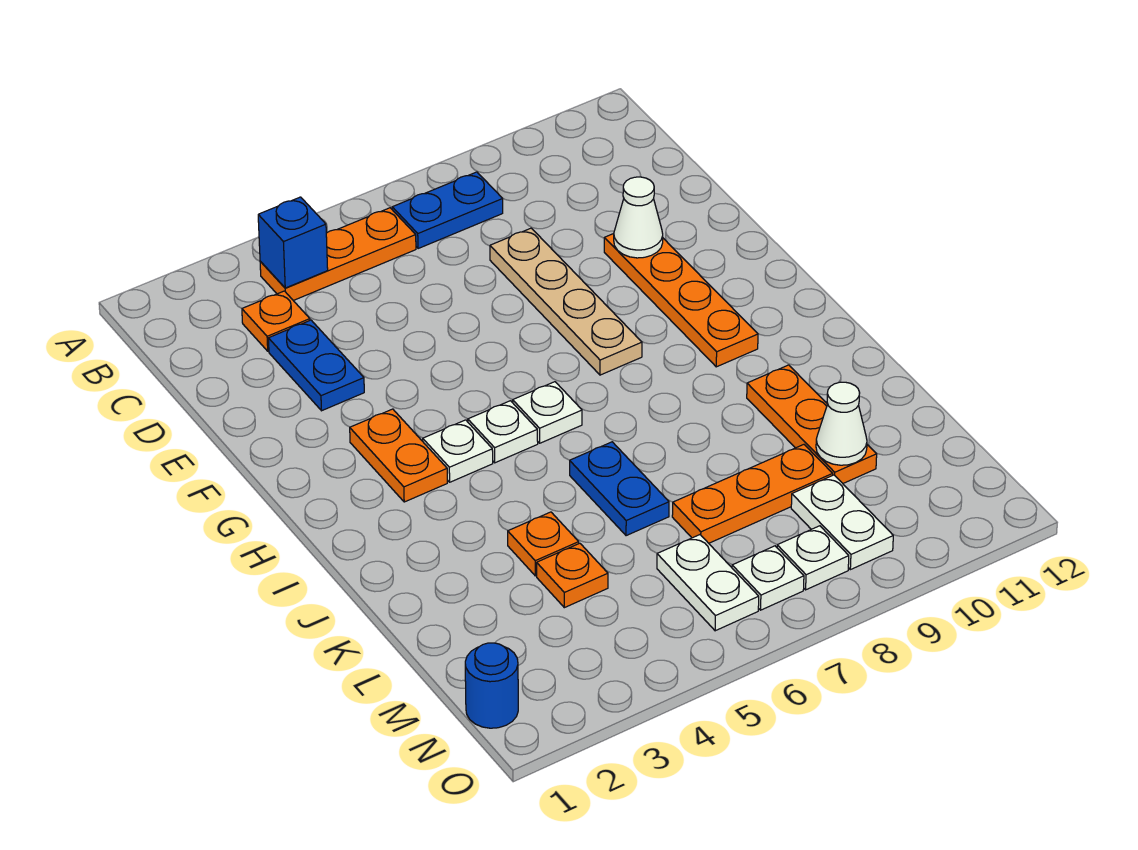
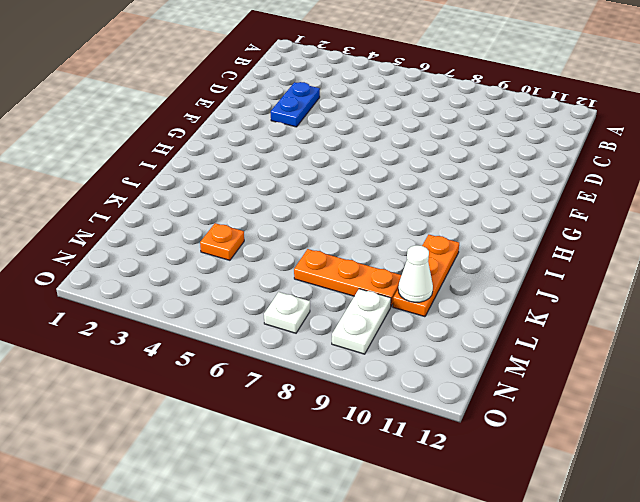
none -> orange 1x3 plate [260,208,416,301]
none -> blue 1x2 plate [392,172,503,249]
none -> orange 1x1 plate [242,291,310,351]

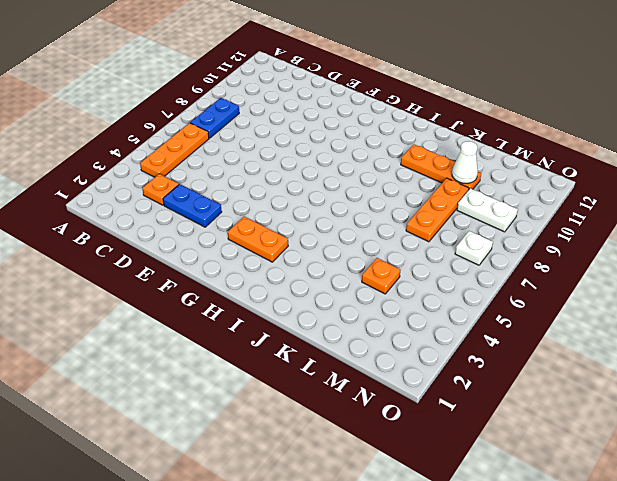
none -> tan 1x4 plate [490,228,642,375]
none -> orange 1x4 plate [604,234,758,367]
none -> white 1x1 plate [423,420,493,482]

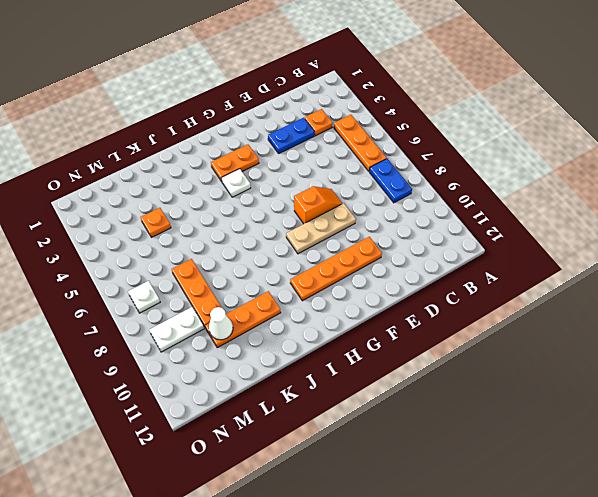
orange 1x2 slope [294,186,343,224] -> none
tan 1x3 plate [286,203,356,254] -> tan 1x4 plate [490,228,642,375]
none -> white 1x1 plate [468,401,538,463]
none -> white 1x1 plate [513,382,582,443]
none -> blue 1x2 plate [570,442,669,536]

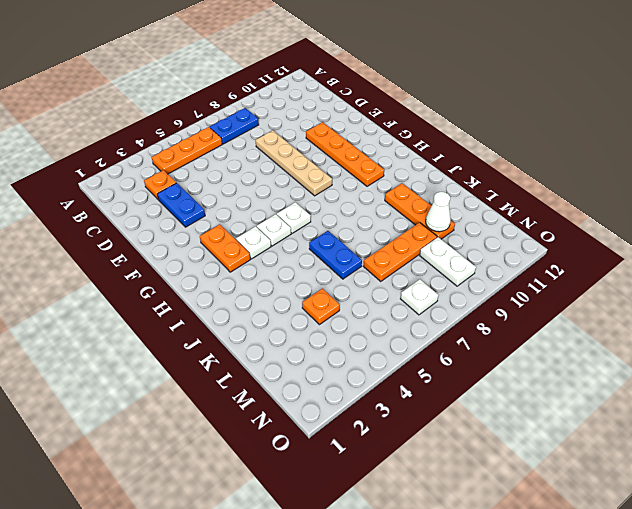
none -> orange 1x1 plate [508,512,579,576]
none -> white 1x2 plate [657,535,759,631]
none -> blue 1x1 round brick [465,643,518,728]

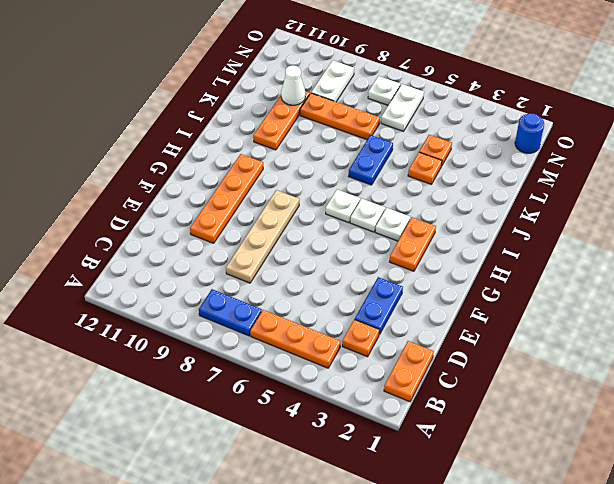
orange 1x2 plate [384,341,434,402] -> none
none -> white 1x1 plate [777,526,849,590]
none -> blue 1x1 brick [258,197,328,288]
none -> white 1x1 cone [614,177,663,258]

